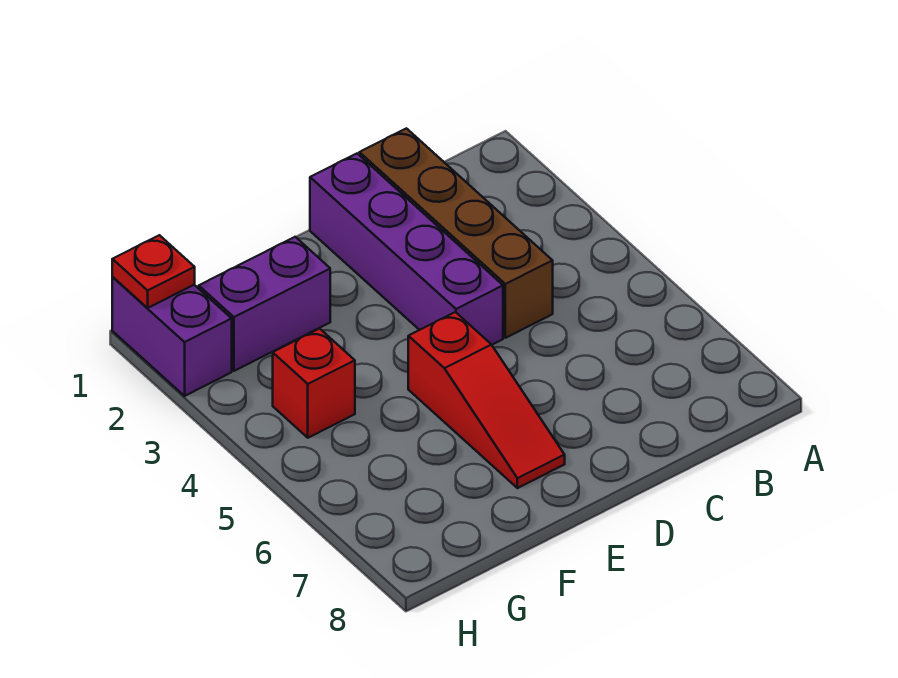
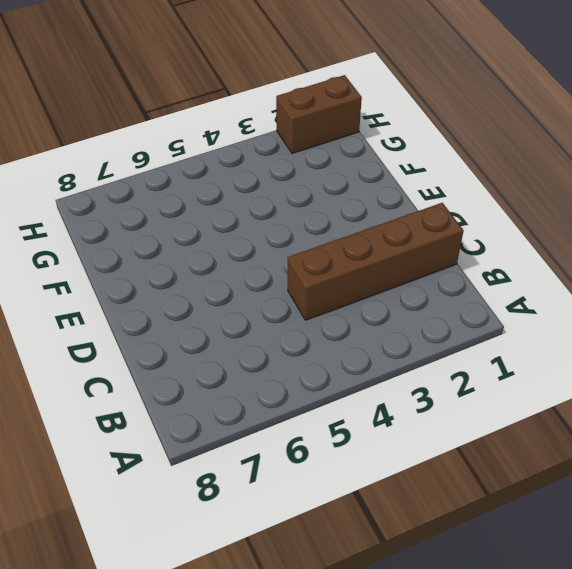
brown 1x2 brick [276,75,362,153] -> purple 1x2 brick [112,277,232,396]
none -> purple 1x4 brick [310,154,503,345]
none -> red 1x3 slope [408,312,565,488]

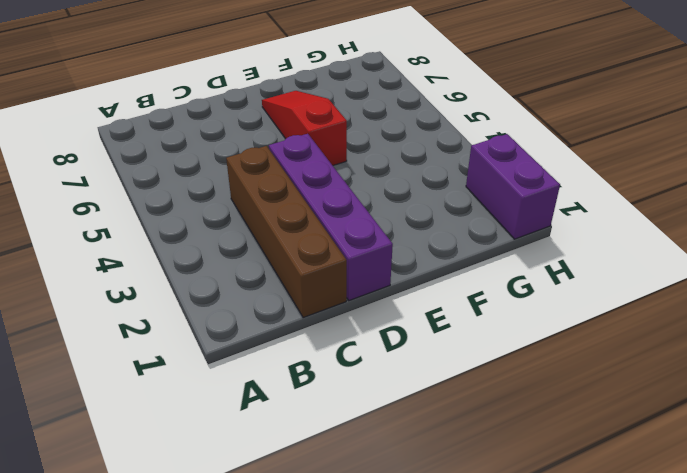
none -> purple 1x2 brick [199,237,330,371]
none -> red 1x1 brick [273,329,355,438]

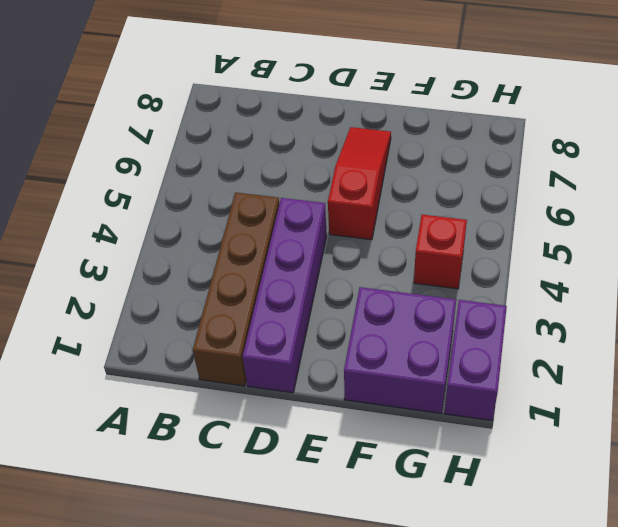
purple 2x2 brick [344,287,456,414] -> purple 1x2 brick [199,237,330,371]
none -> red 1x1 plate [112,235,195,308]

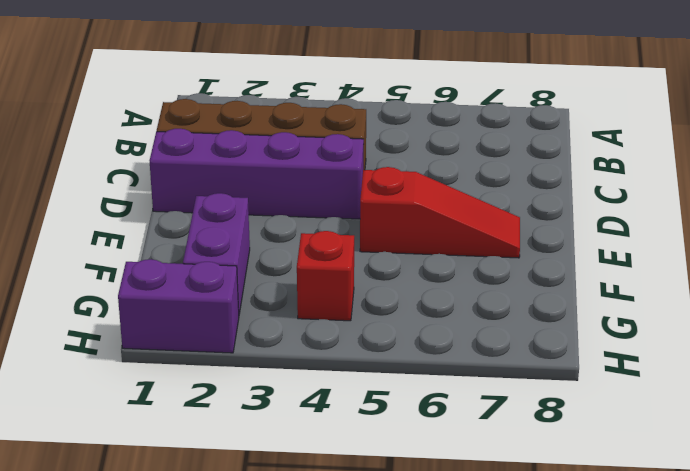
none -> red 1x1 plate [112,235,195,308]

